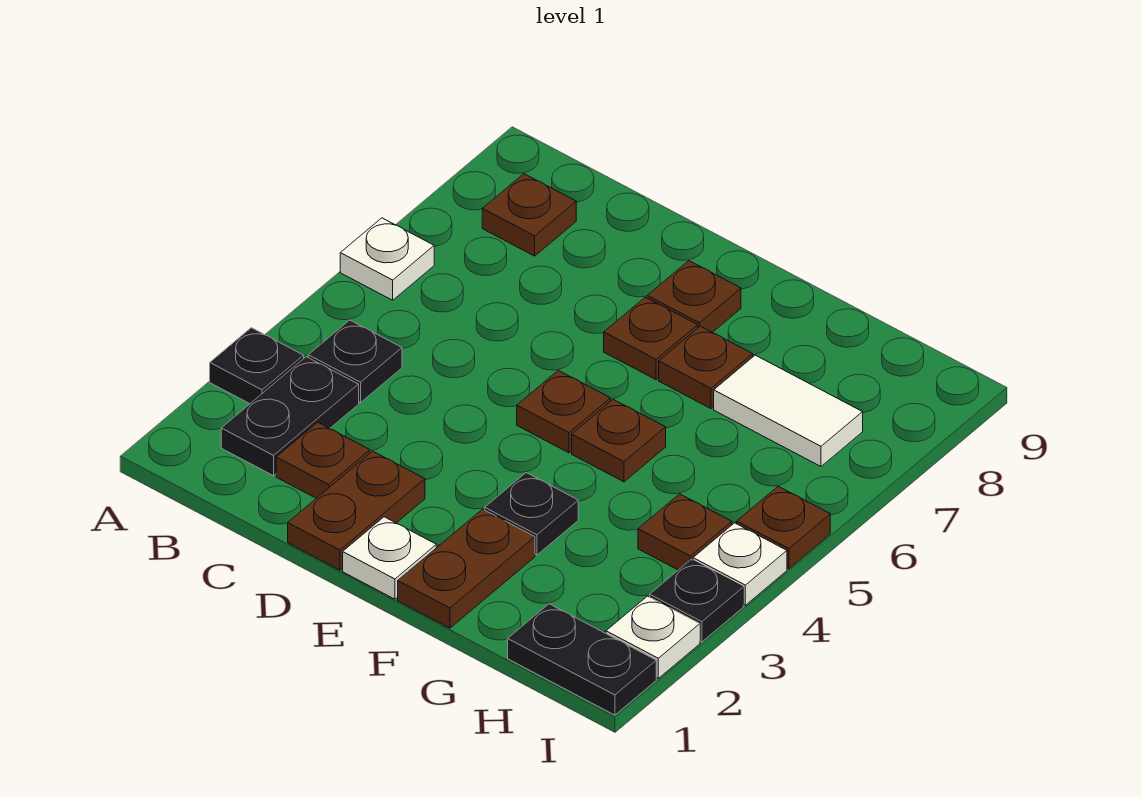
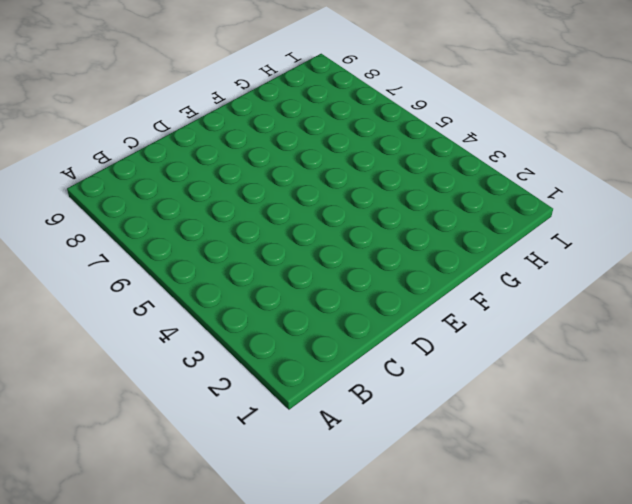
none -> black 1x1 plate [210,328,304,404]
none -> white 1x1 plate [340,218,434,300]
none -> black 1x2 plate [221,357,359,476]

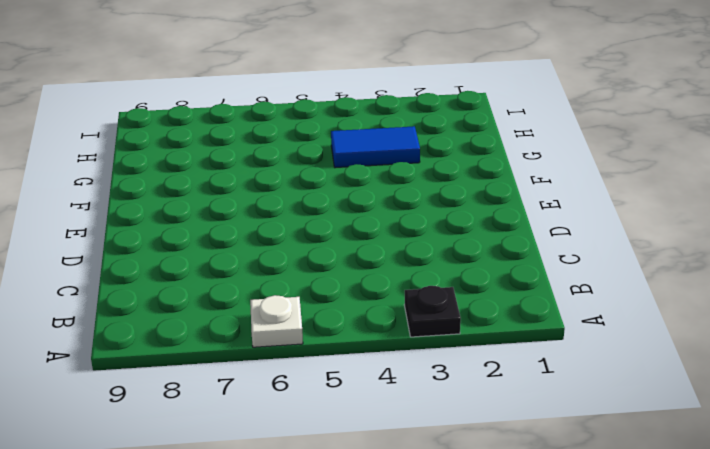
blue 1x2 tile [331,126,420,168] -> none
none -> black 1x2 plate [221,357,359,476]
none -> black 1x1 plate [308,320,402,402]
none -> brown 1x1 plate [482,174,576,256]

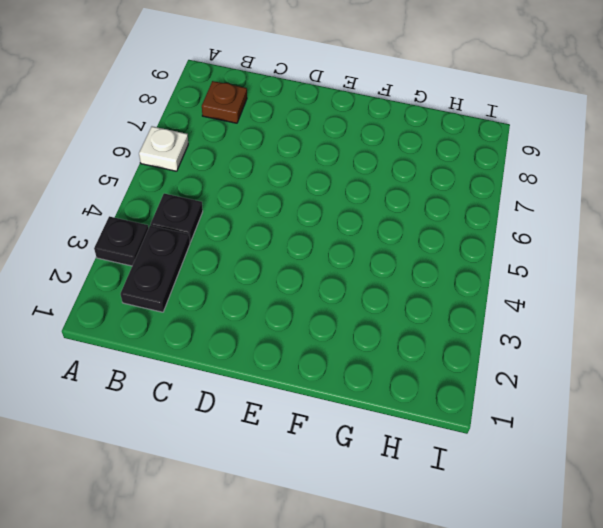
none -> brown 1x1 plate [276,422,370,498]
none -> brown 1x2 plate [288,451,425,570]
none -> white 1x1 plate [343,517,436,599]

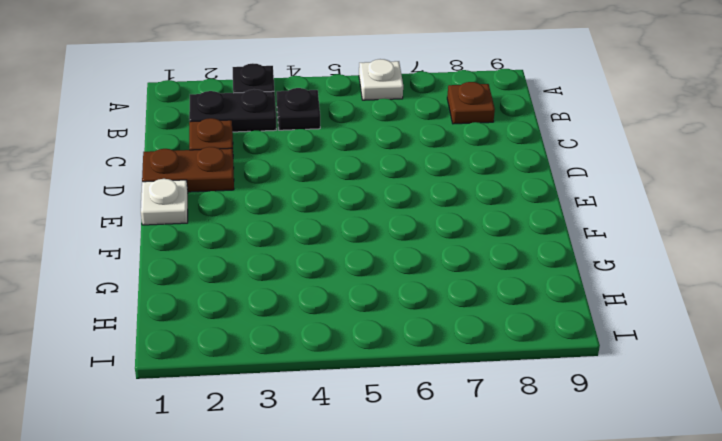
none -> brown 1x1 plate [517,370,611,453]
none -> brown 1x1 plate [604,297,698,380]
none -> brown 1x1 plate [647,261,741,332]

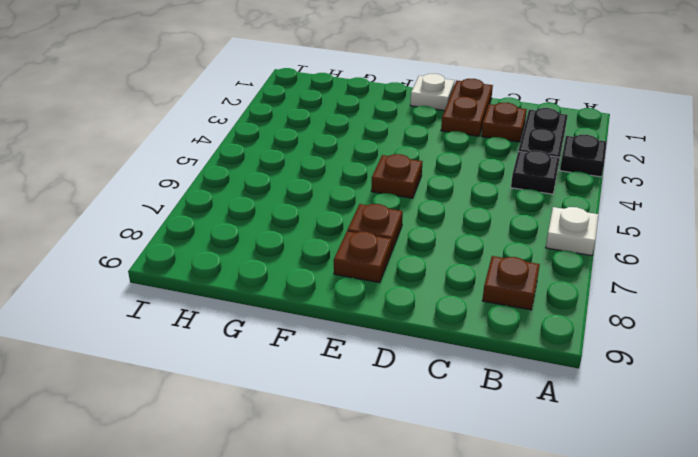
none -> brown 1x2 plate [398,509,535,628]
none -> black 1x1 plate [485,473,578,555]
none -> brown 1x1 plate [572,399,666,482]

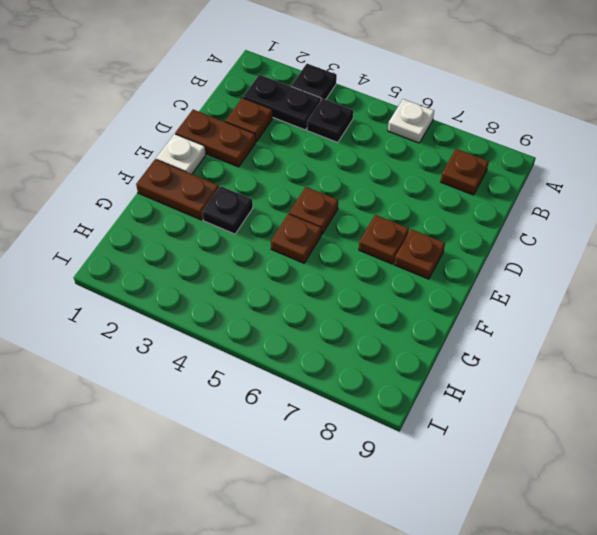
none -> brown 1x1 plate [659,326,753,409]
none -> white 1x2 tile [714,355,863,466]
none -> black 1x2 plate [508,604,656,715]

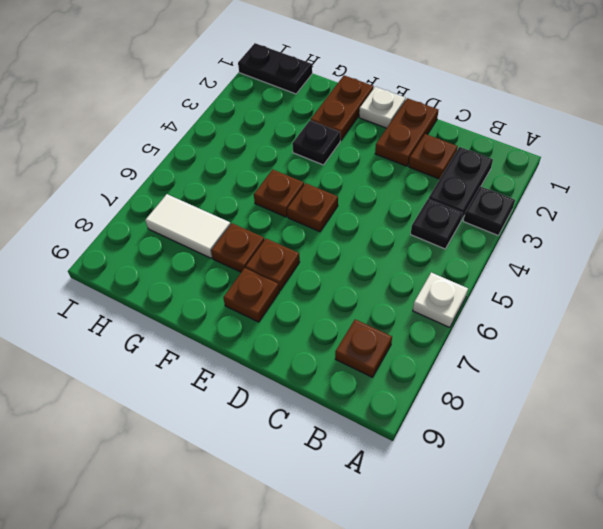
none -> brown 1x1 plate [638,494,732,570]
none -> white 1x1 plate [606,596,700,678]
none -> black 1x1 plate [650,560,743,642]

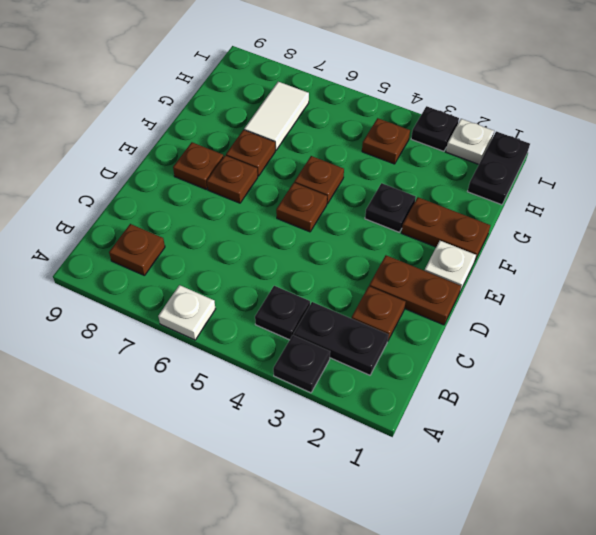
none -> white 1x1 plate [693,523,787,605]
none -> brown 1x1 plate [737,486,830,569]

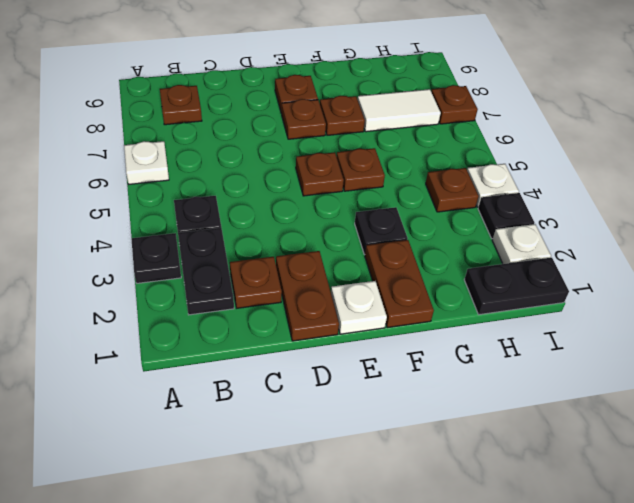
brown 1x1 plate [431,85,478,124] -> brown 1x1 plate moved to [737,486,830,569]

